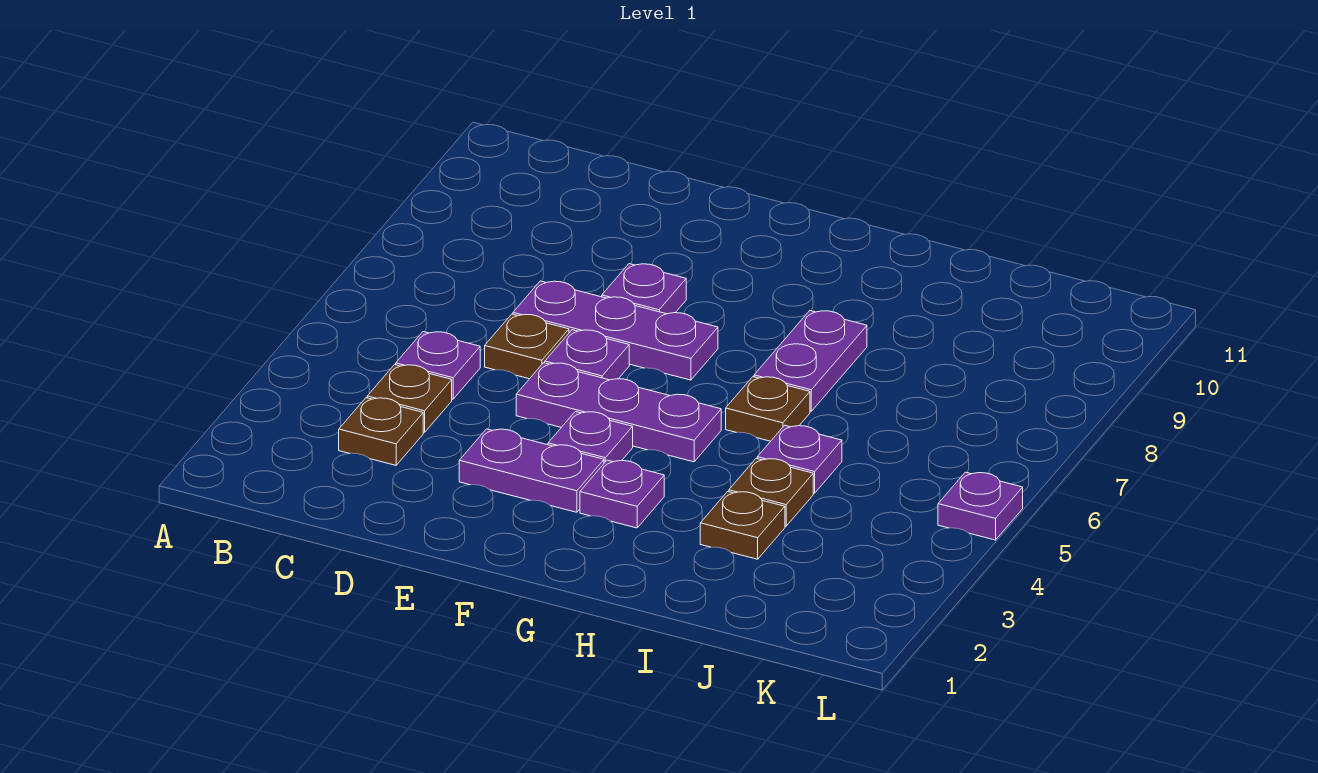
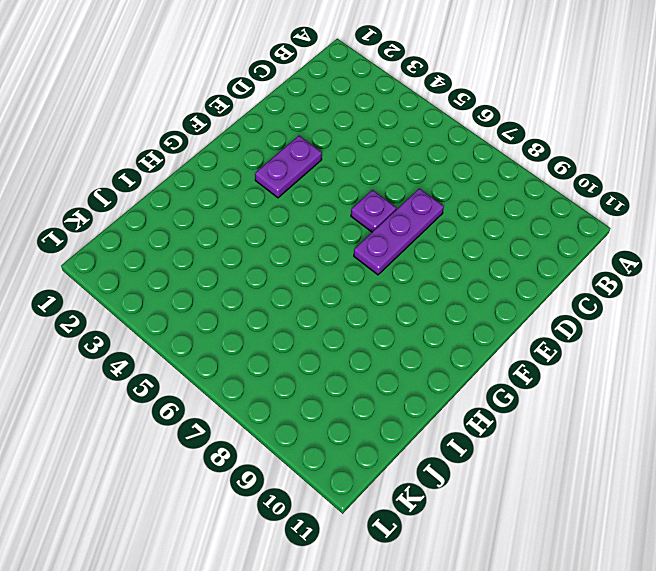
none -> brown 1x1 plate [339,398,423,465]
none -> brown 1x1 plate [367,365,452,432]
none -> purple 1x1 plate [396,332,480,399]

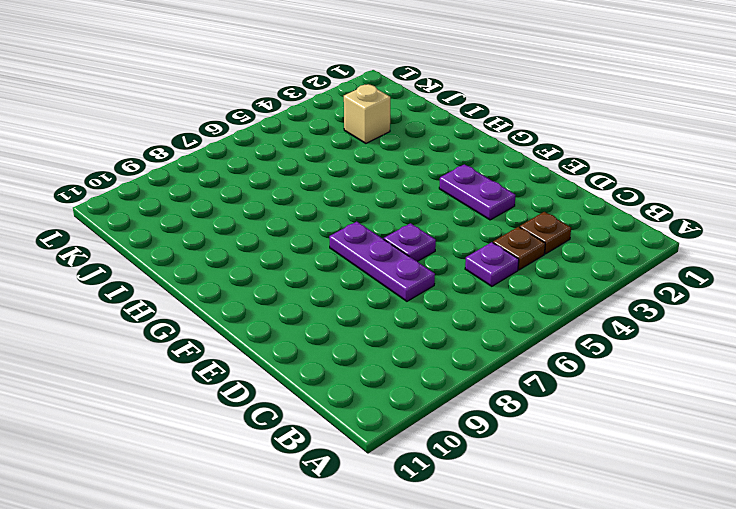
tan 1x1 brick [344,84,390,143] -> none
none -> brown 1x1 plate [485,314,569,379]
none -> purple 1x3 plate [516,363,721,462]
none -> purple 1x1 plate [602,264,686,314]

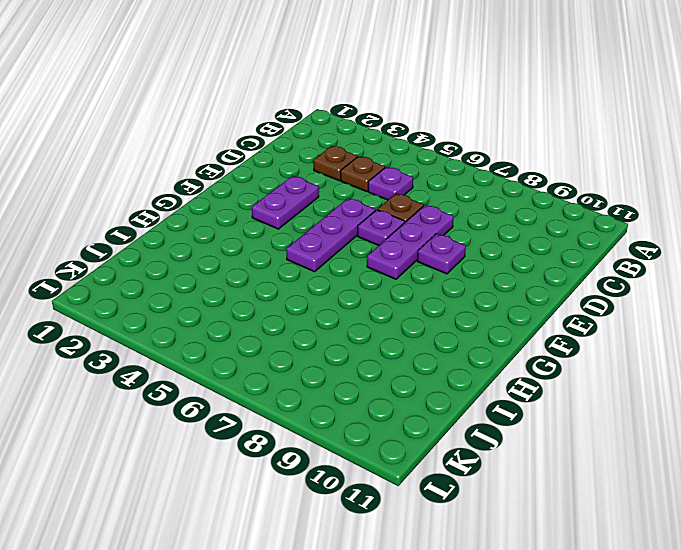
none -> purple 1x1 plate [548,412,633,463]
none -> purple 1x1 plate [580,460,664,528]
none -> brown 1x1 plate [726,377,810,441]

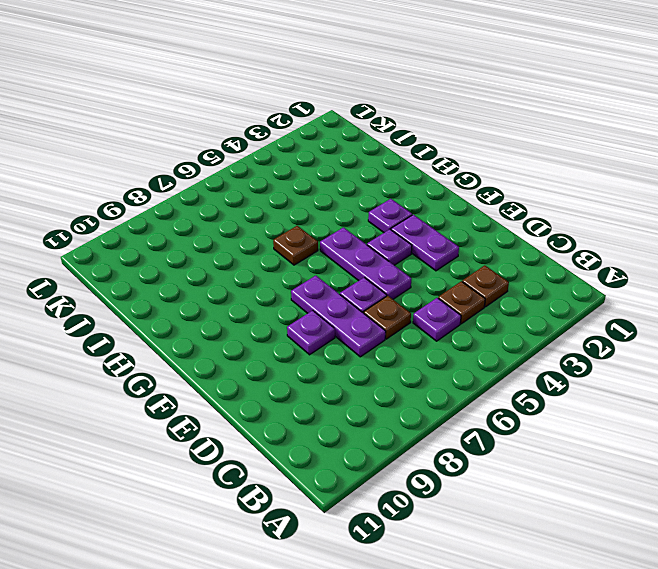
none -> purple 1x2 plate [754,311,867,411]
none -> brown 1x1 plate [700,492,785,559]
none -> brown 1x1 plate [729,458,813,526]

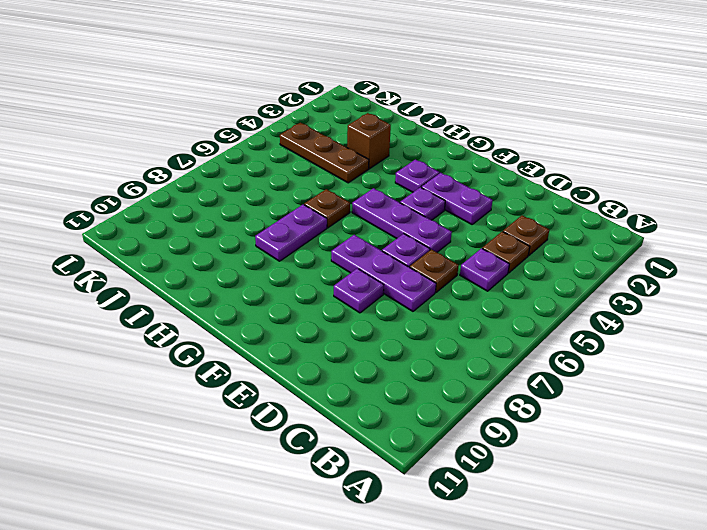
brown 1x1 brick [347,113,391,169] -> brown 1x1 plate [700,492,785,559]
brown 1x3 plate [280,123,369,183] -> brown 1x1 plate [729,458,813,526]
none -> purple 1x1 plate [757,425,842,493]
none -> purple 1x1 plate [938,472,1023,540]

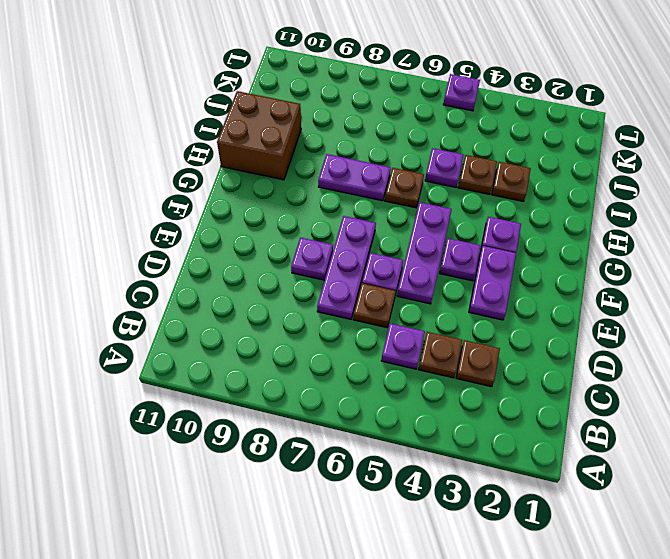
brown 2x2 brick [217,91,301,180] -> none

